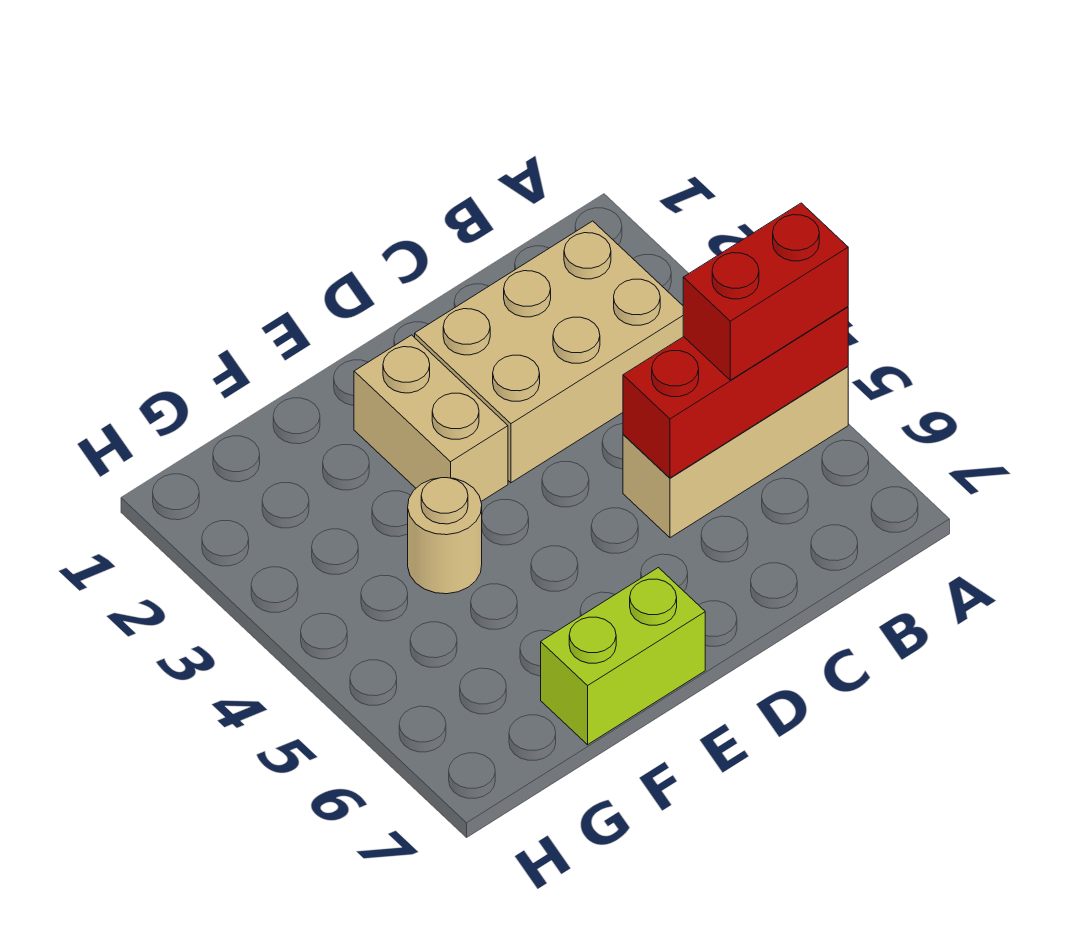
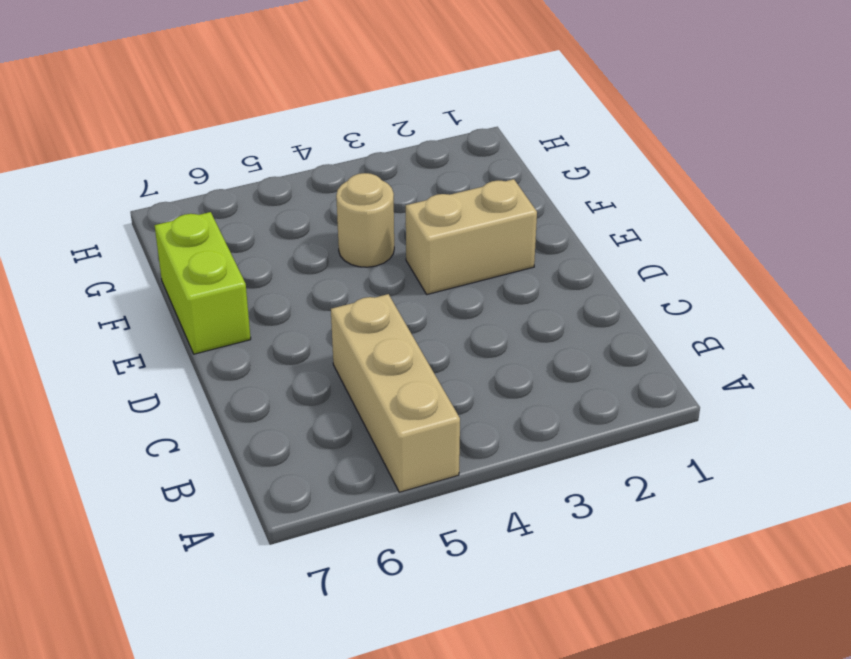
none -> tan 2x3 brick [415,221,684,483]
none -> red 1x3 brick [623,307,848,478]

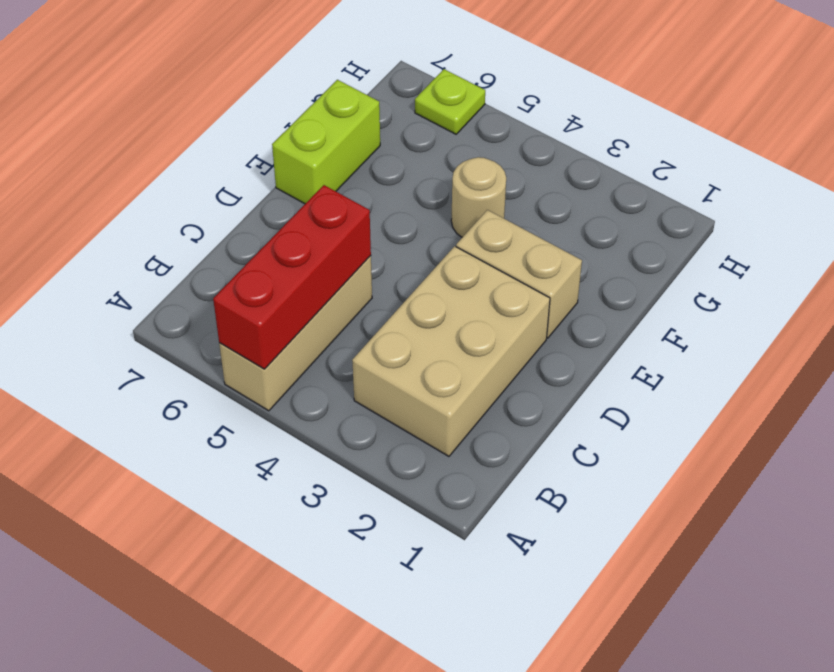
lime 1x1 plate [415,69,485,134] -> none
none -> red 1x2 brick [683,203,848,380]

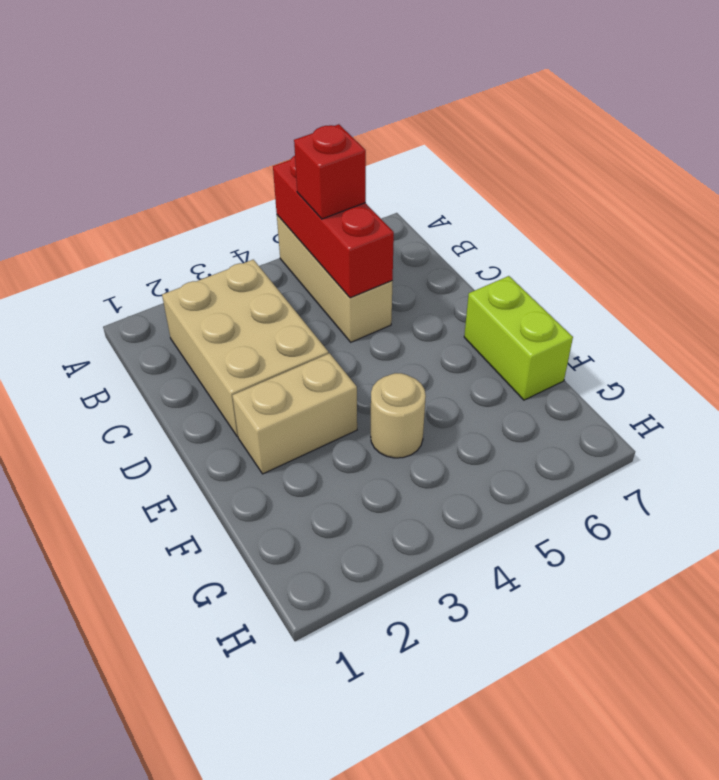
red 1x1 brick [294,124,366,219] -> red 1x2 brick [683,203,848,380]

